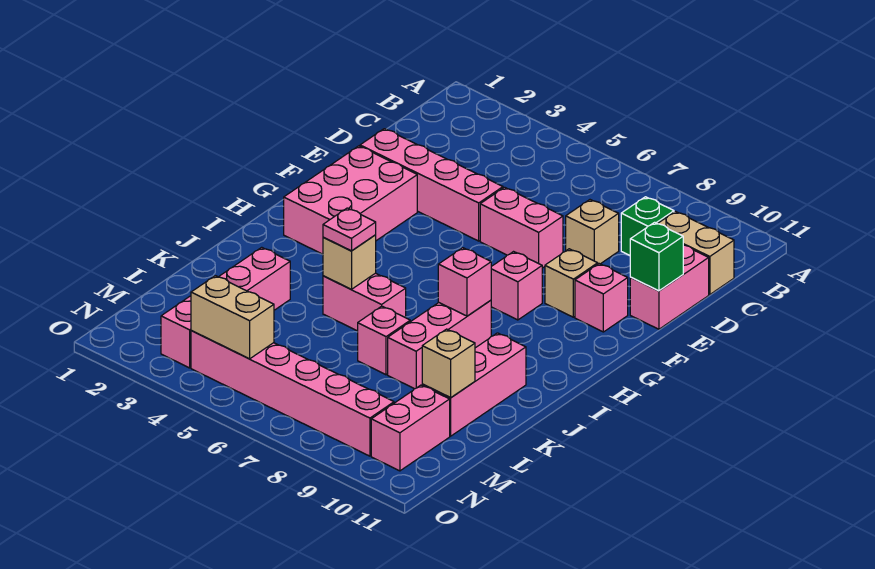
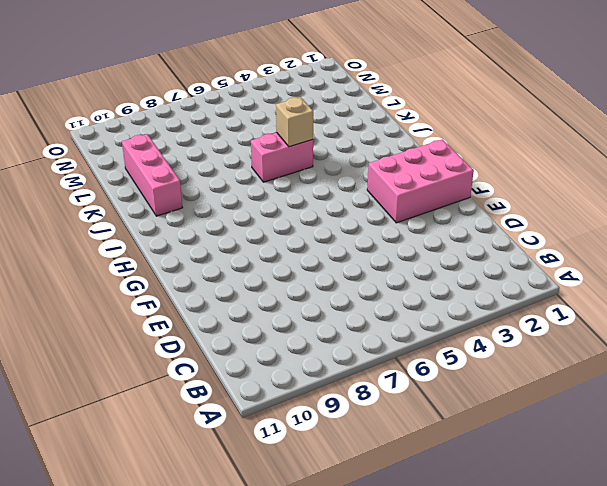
pink 2x3 brick [367,139,474,223] -> pink 2x3 brick turned to [284,146,417,254]
none -> green 1x1 brick [621,197,674,256]
none -> tan 1x2 brick [658,212,734,295]
none -> tan 1x1 brick [566,200,619,264]

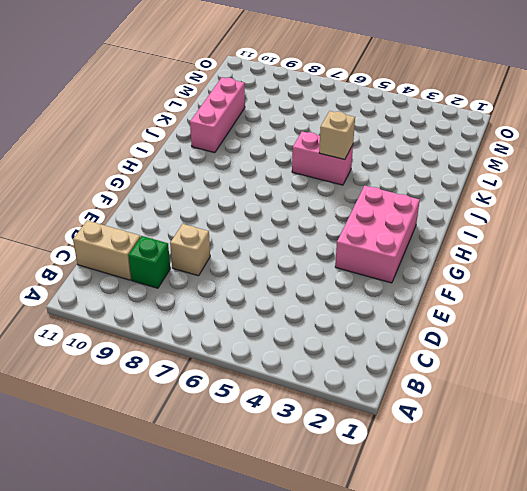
none -> pink 1x2 brick [630,245,709,329]
none -> pink 1x4 brick [360,129,503,241]
none -> pink 1x2 brick [480,187,563,268]

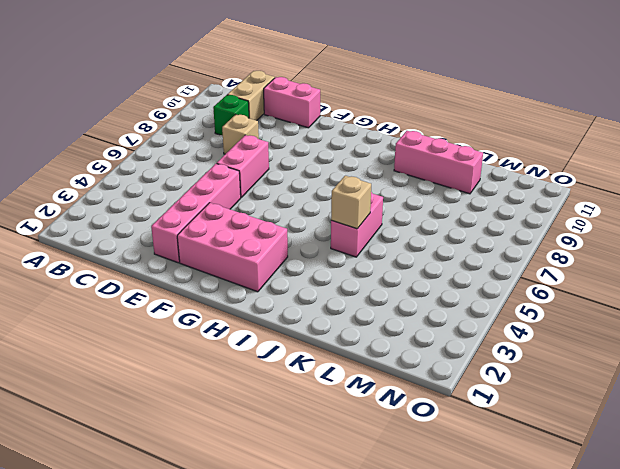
none -> tan 1x1 brick [545,249,598,317]
none -> pink 1x1 brick [575,264,628,332]
none -> pink 1x1 brick [491,252,542,320]

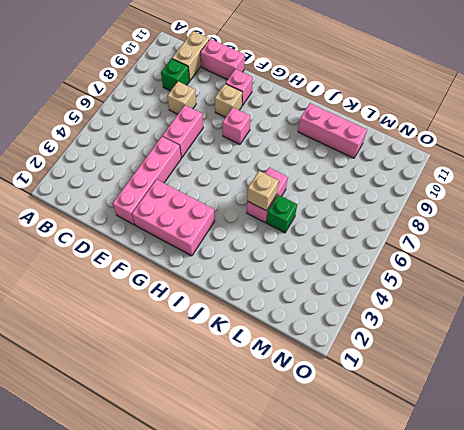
green 1x1 brick [266,195,297,233] -> green 1x1 brick moved to [630,222,683,291]
none -> pink 1x3 brick [388,300,491,389]
none -> pink 1x4 brick [161,247,290,368]
none -> pink 1x1 brick [358,306,410,375]

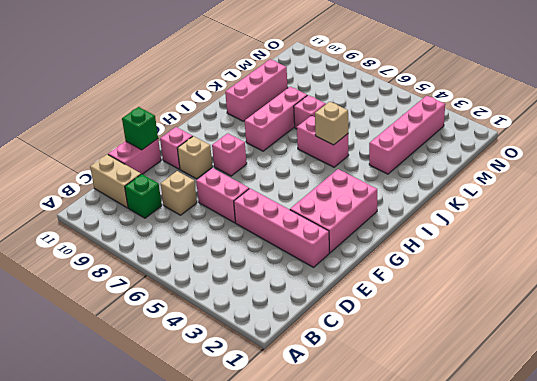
none -> pink 1x2 brick [371,385,450,471]
none -> pink 1x6 brick [191,331,394,456]
none -> pink 1x1 brick [438,248,491,316]

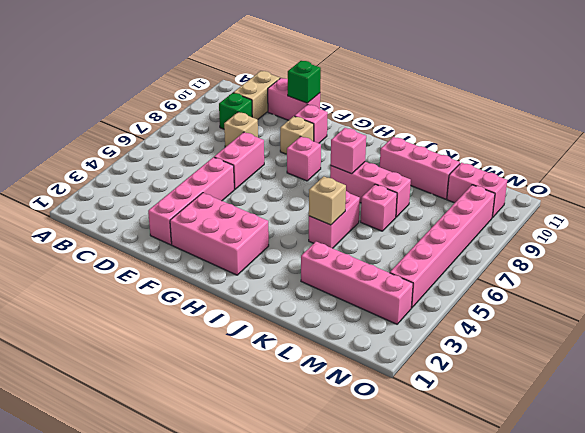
none -> tan 1x1 brick [422,329,475,397]
none -> tan 1x2 brick [191,276,274,359]
none -> pink 1x1 plate [323,208,376,251]

